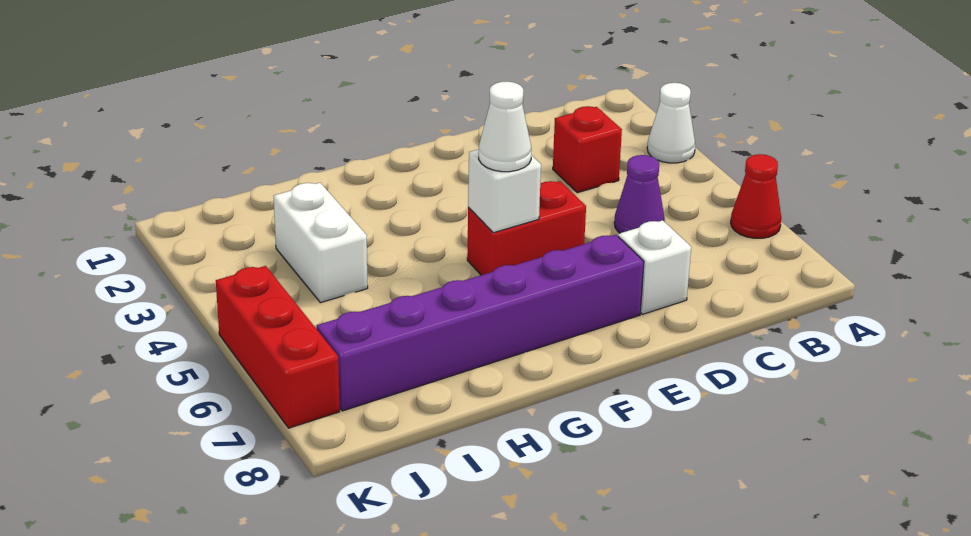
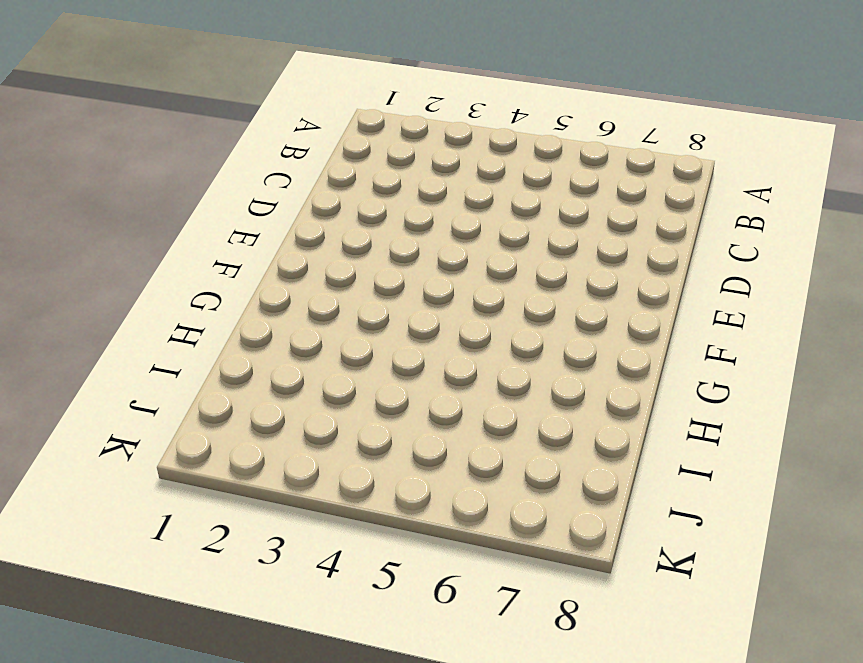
none -> white 1x1 cone [647,83,695,163]
none -> red 1x1 cone [731,154,781,238]

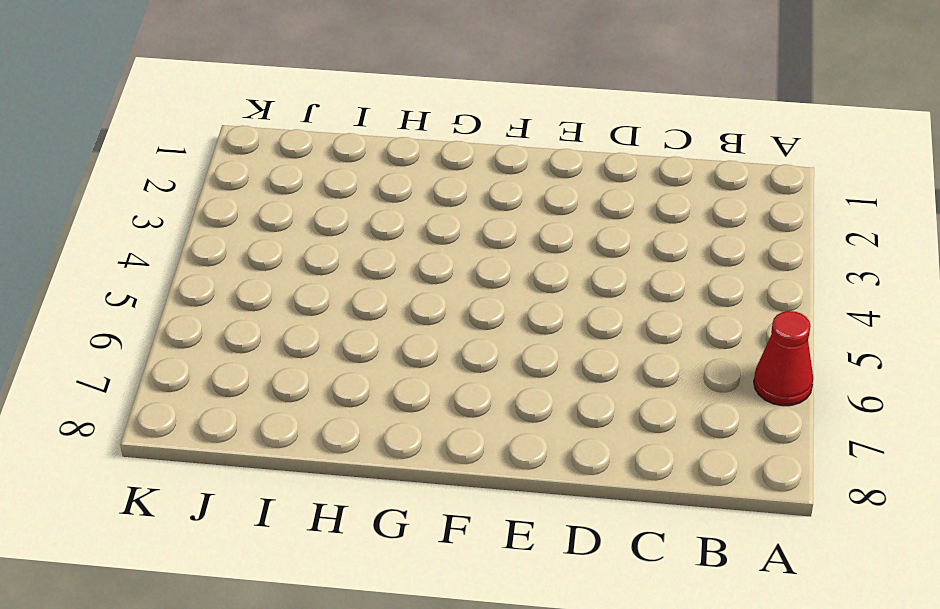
none -> white 1x1 cone [647,83,695,163]
none -> red 1x1 brick [553,106,622,193]

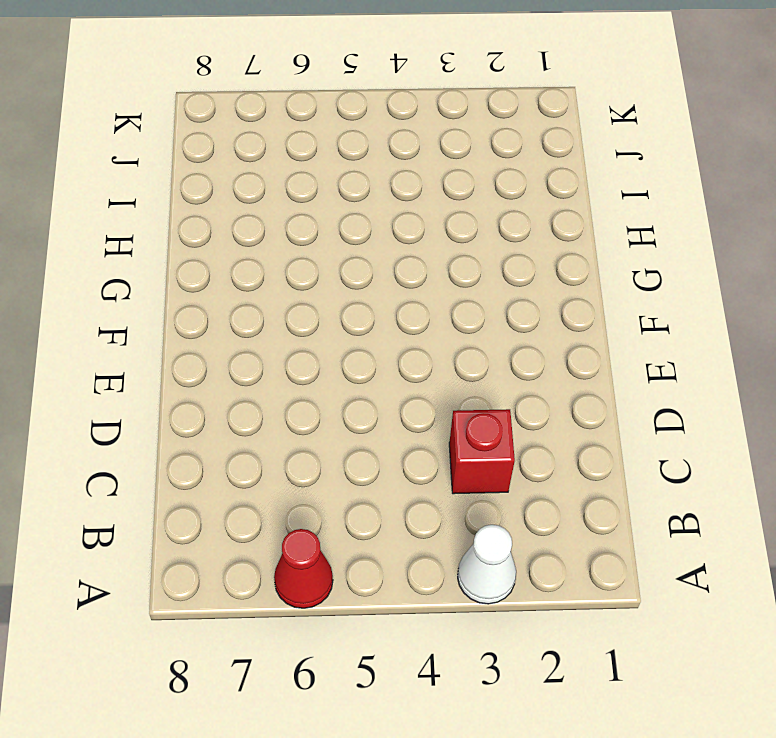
none -> purple 1x1 cone [614,155,665,233]
none -> white 1x1 brick [618,220,691,314]

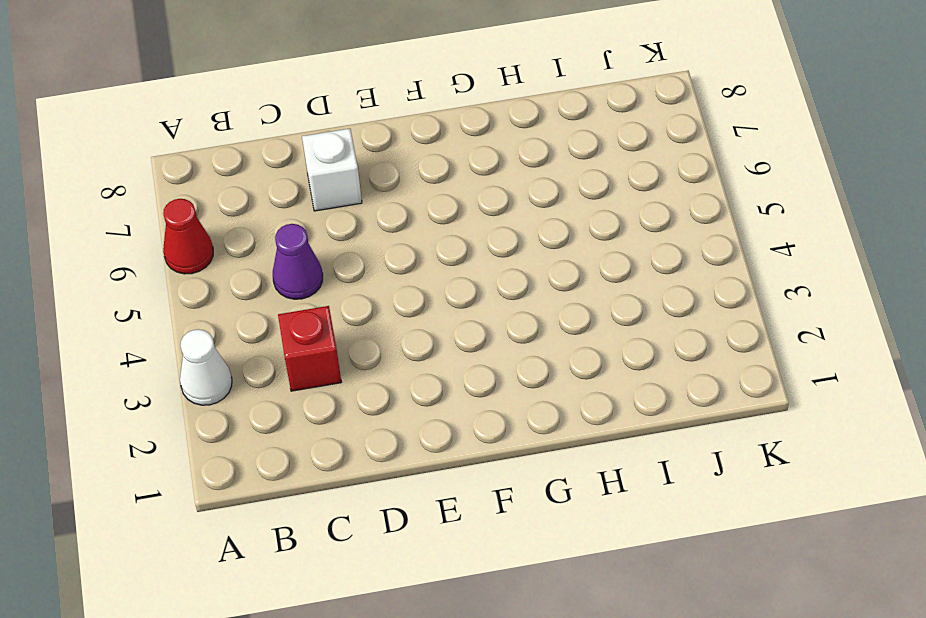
none -> red 1x2 brick [467,181,586,275]
none -> purple 1x6 brick [317,235,644,411]

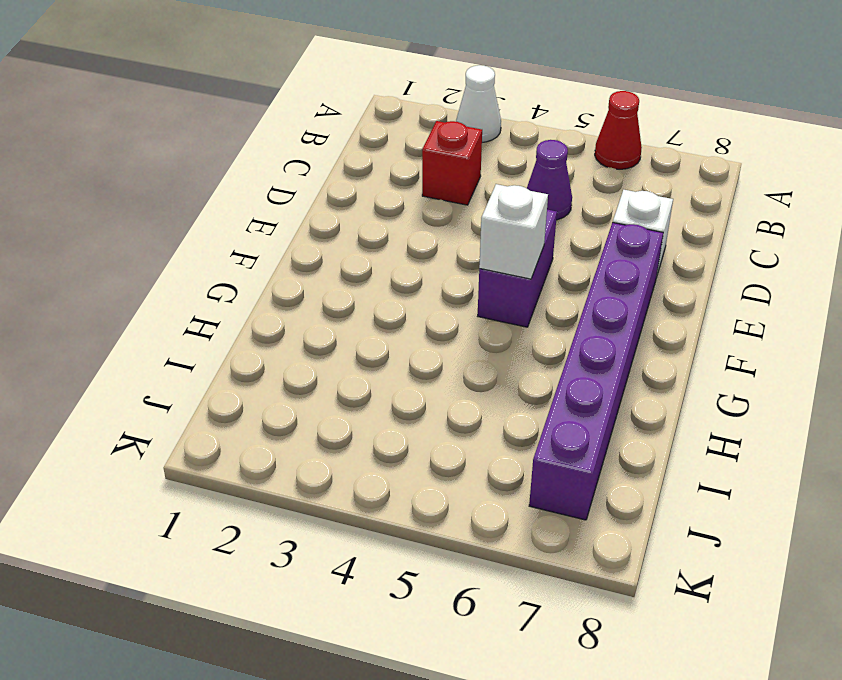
purple 1x2 brick [478,210,557,327] -> red 1x2 brick [467,181,586,275]
none -> white 1x2 brick [274,183,368,303]
none -> red 1x3 brick [216,266,340,428]

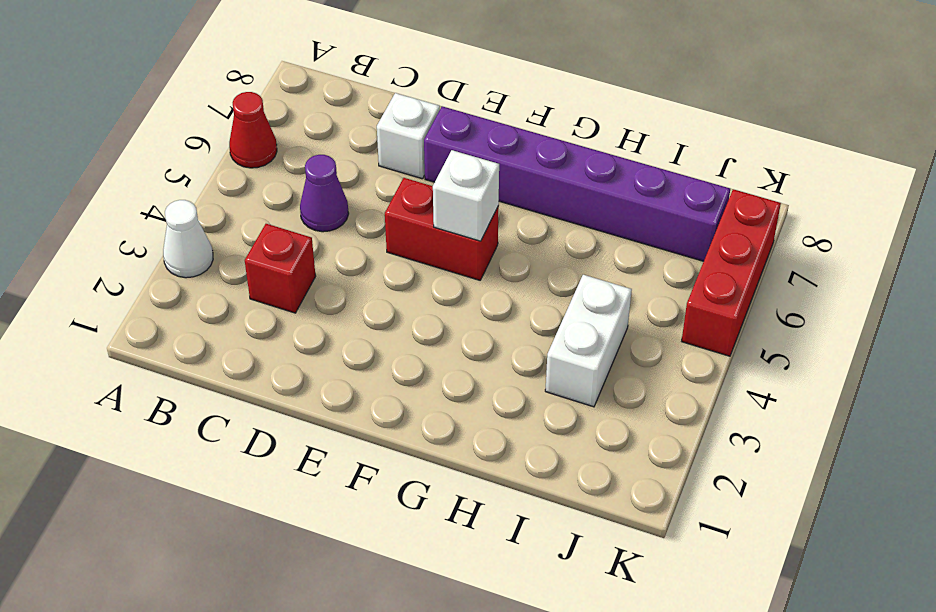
none -> white 1x1 cone [479,82,532,172]

